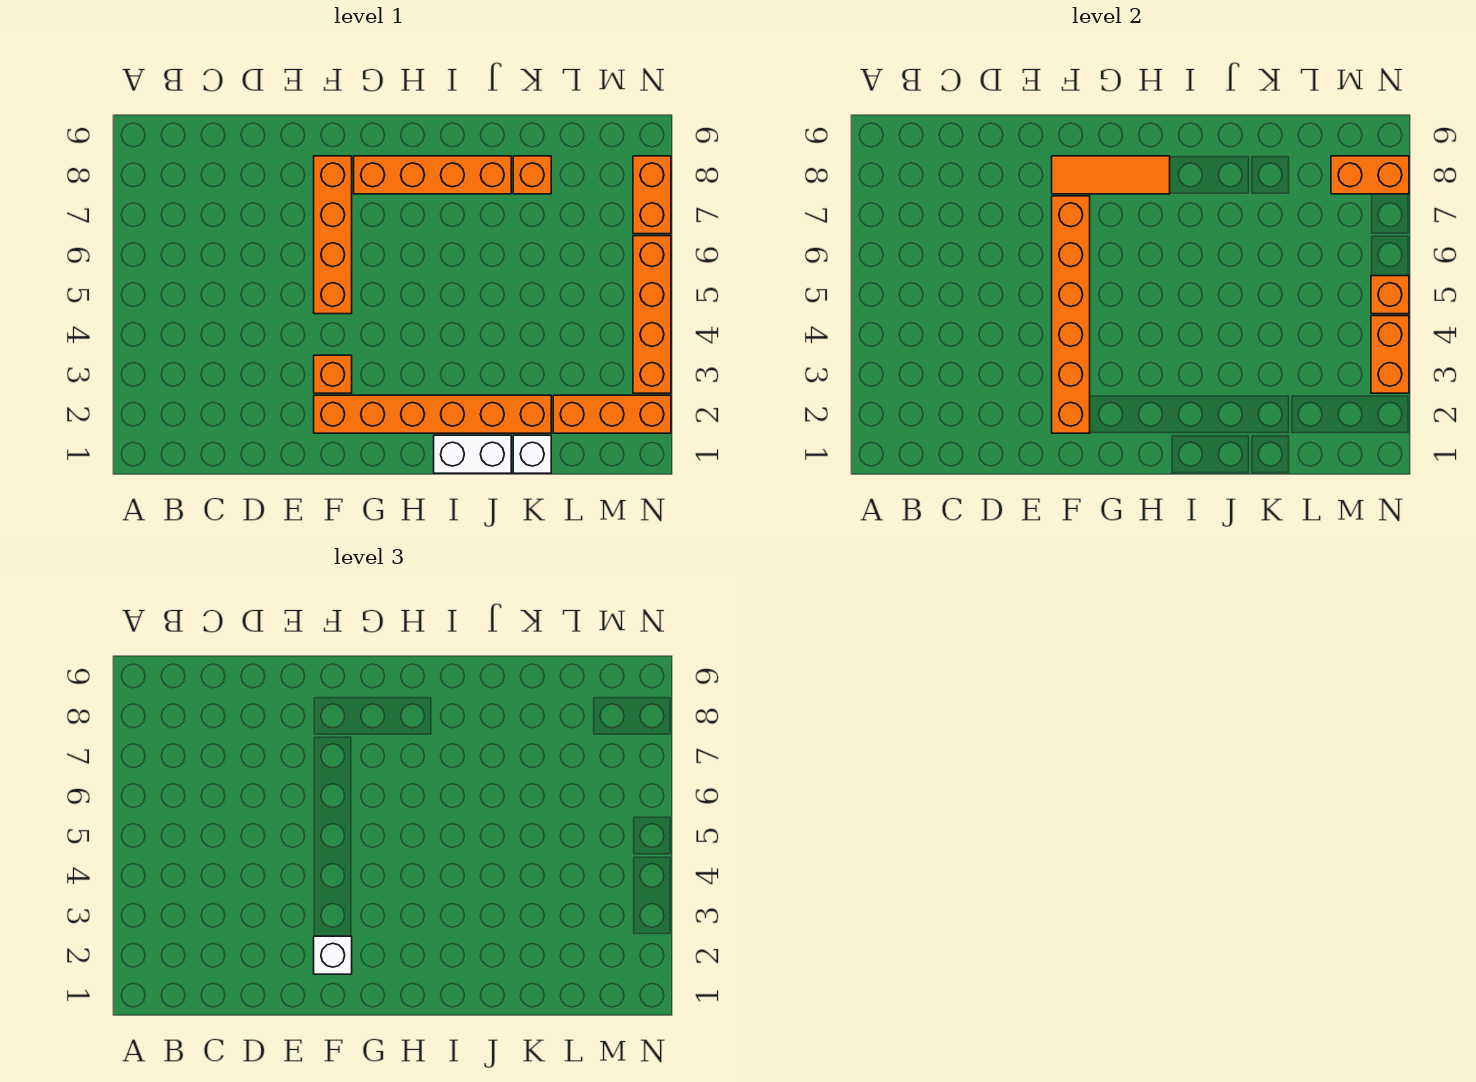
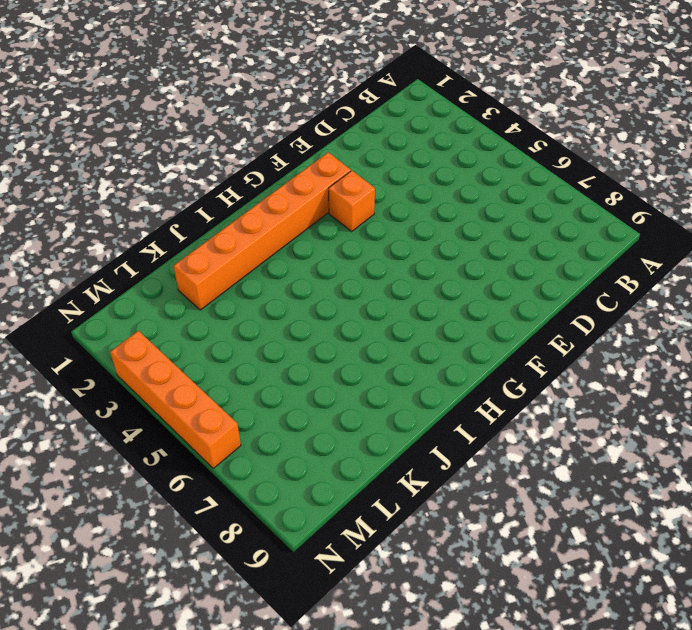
none -> orange 1x4 brick [314,156,352,314]
none -> orange 1x4 brick [354,156,511,194]
none -> white 1x2 brick [434,435,511,473]

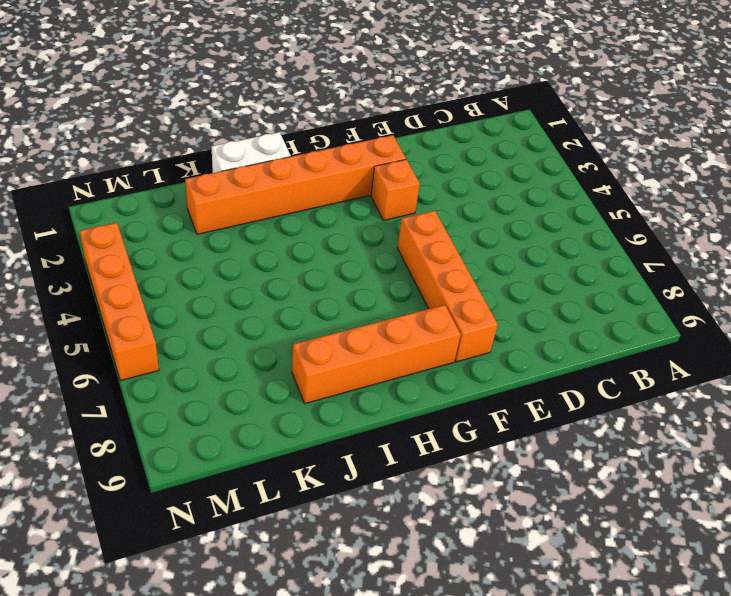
none -> white 1x1 brick [513,435,551,473]
none -> orange 1x1 brick [513,156,551,194]
none -> orange 1x3 brick [553,395,671,433]

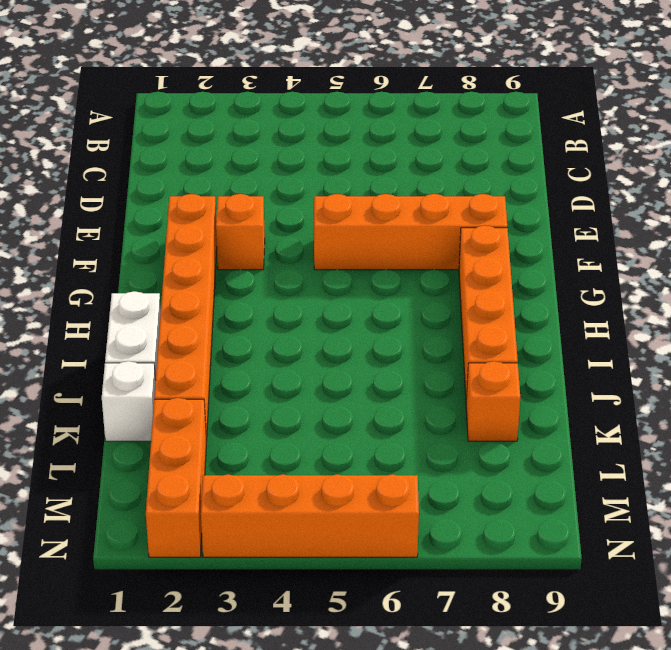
none -> orange 1x2 brick [633,156,671,234]
none -> orange 1x6 brick [1052,196,1090,433]
none -> orange 1x3 tile [1052,156,1170,194]

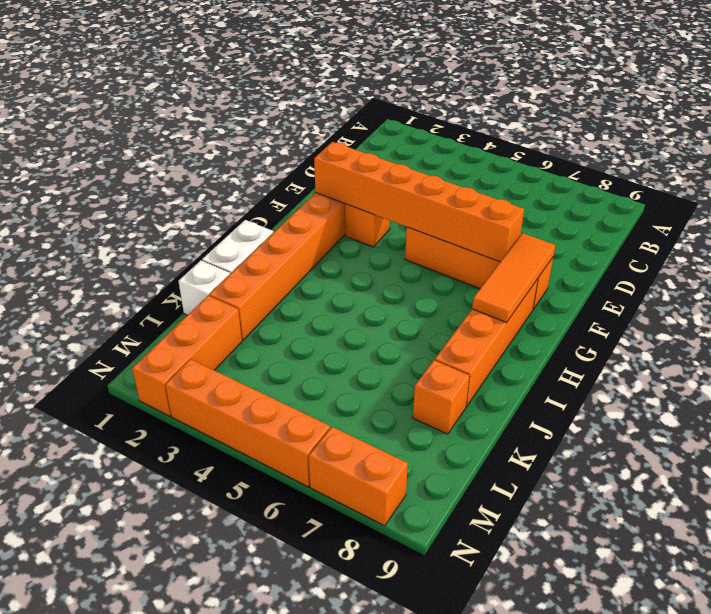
none -> orange 1x2 brick [1331,156,1409,194]
none -> orange 1x2 brick [1371,316,1409,393]
none -> orange 1x1 brick [1371,276,1409,314]

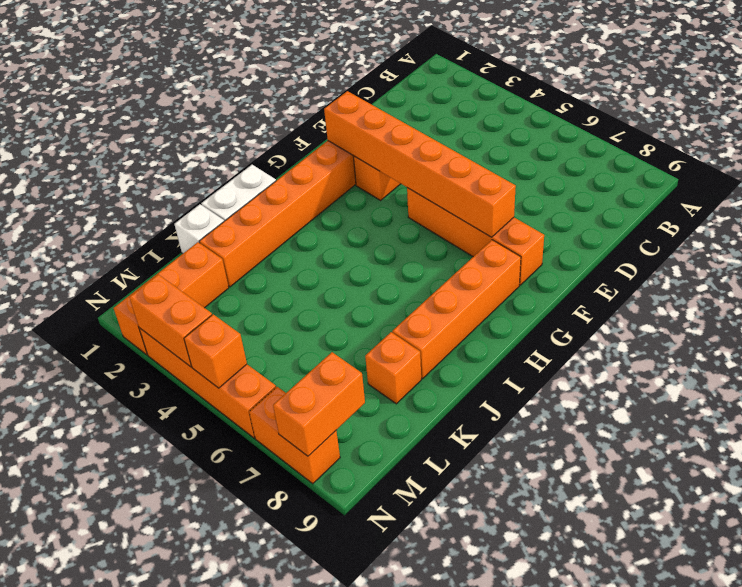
none -> orange 1x3 tile [1052,156,1170,194]
none -> white 1x1 brick [314,936,352,974]

